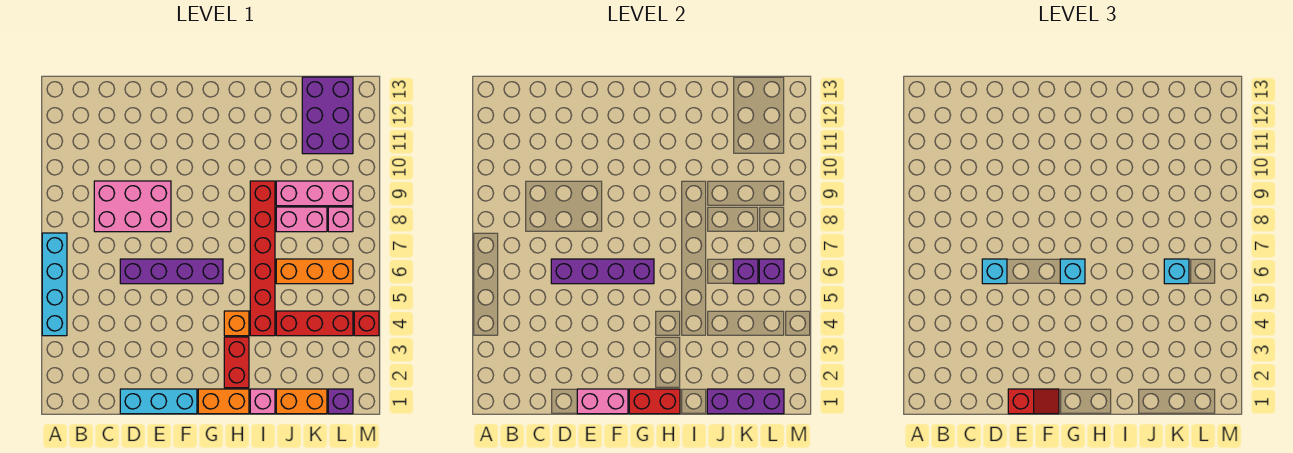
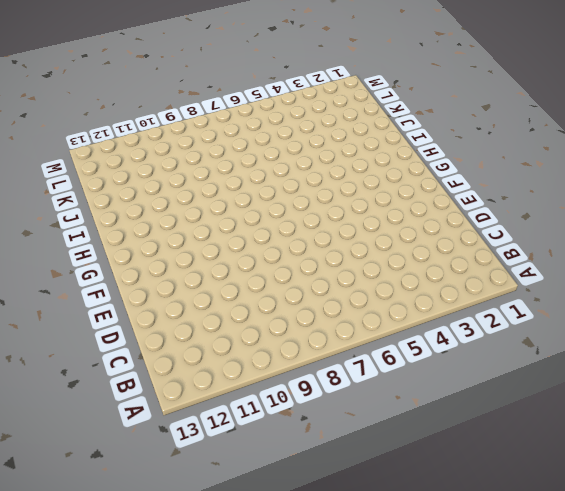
none -> cyan 1x4 brick [42,233,67,336]
none -> pink 2x3 brick [94,181,171,232]
none -> cyan 1x3 brick [120,389,197,414]

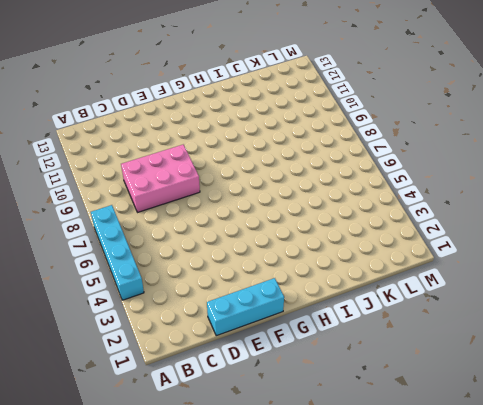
none -> purple 1x4 brick [120,259,223,284]
none -> orange 1x2 brick [198,389,249,414]
none -> red 1x2 brick [224,337,249,388]

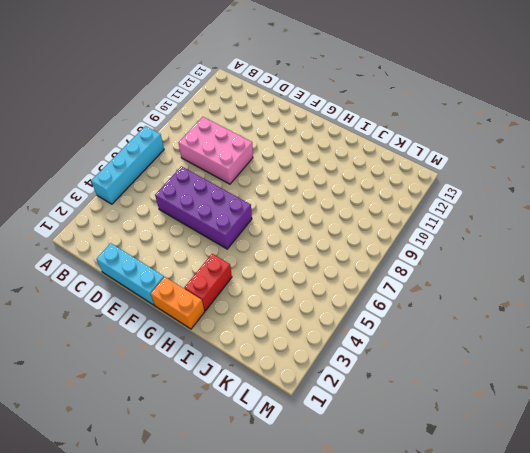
purple 2x4 brick [155,166,252,249] -> purple 1x4 brick [120,259,223,284]
none -> orange 1x1 brick [224,311,249,336]
none -> pink 1x1 brick [250,389,275,414]
none -> red 1x6 brick [250,181,275,336]

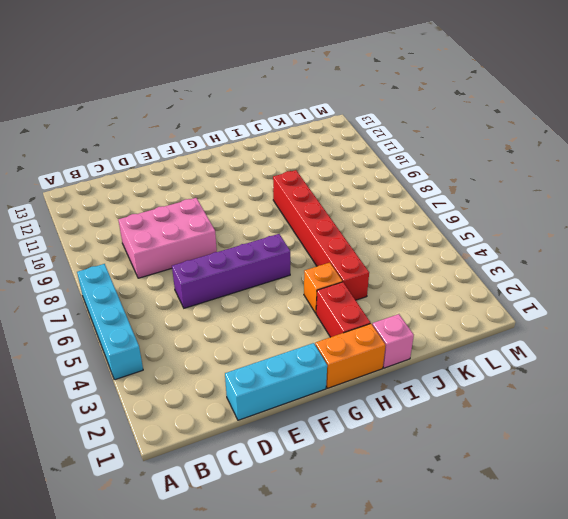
none -> orange 1x2 brick [276,389,327,414]
none -> red 1x3 brick [276,311,353,336]
none -> orange 1x3 brick [276,259,353,284]

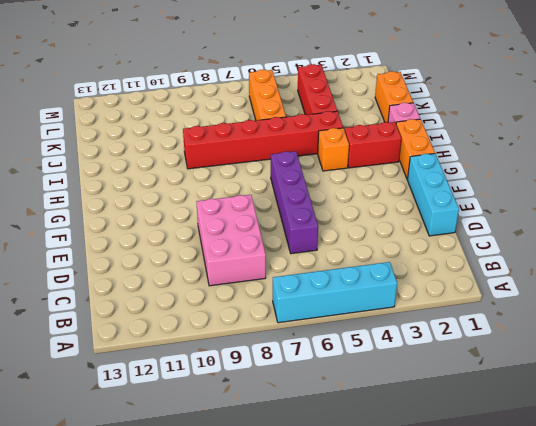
none -> pink 1x2 brick [276,207,327,232]
none -> pink 1x3 brick [276,181,353,206]
none -> purple 2x3 brick [302,77,353,154]

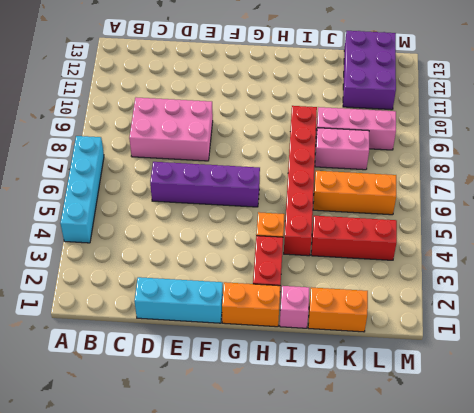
none -> purple 1x1 brick [328,389,353,414]
none -> pink 1x1 brick [328,207,353,232]
none -> red 1x1 brick [354,311,379,336]

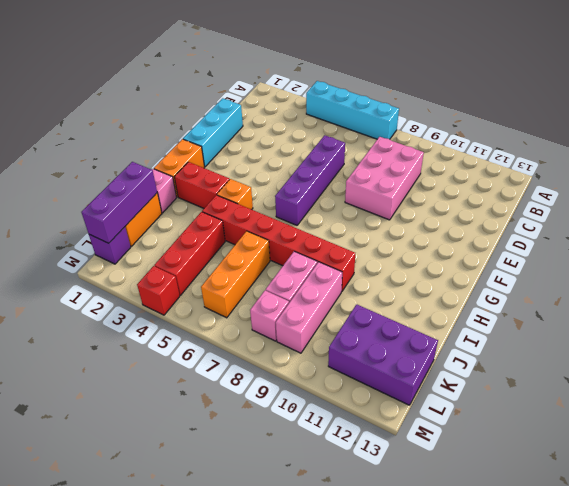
none -> purple 1x4 brick [551,259,654,284]
none -> pink 1x2 brick [577,389,628,414]
none -> red 1x2 brick [629,389,680,414]

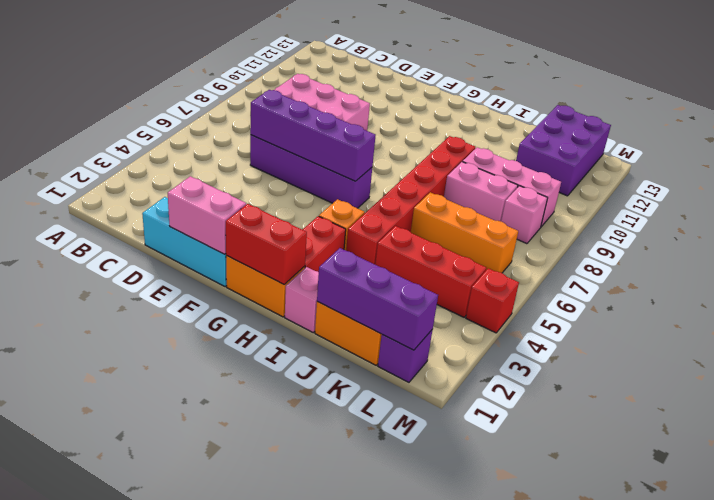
none -> cyan 1x4 brick [42,233,67,336]
none -> purple 1x1 brick [733,259,758,284]
none -> purple 1x1 brick [759,259,784,284]

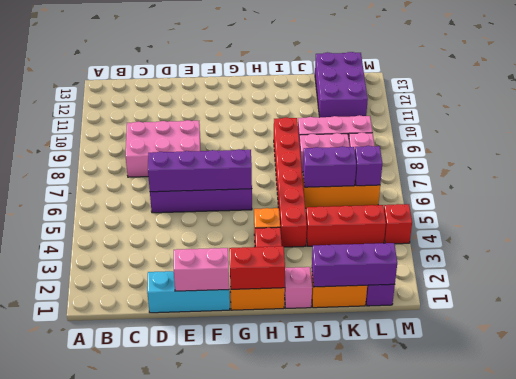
purple 1x2 brick [303,146,356,187] -> purple 1x1 brick [733,259,758,284]
none -> cyan 1x4 brick [42,233,67,336]
none -> cyan 1x1 brick [982,259,1007,284]
none -> red 1x2 slope [1008,389,1059,414]

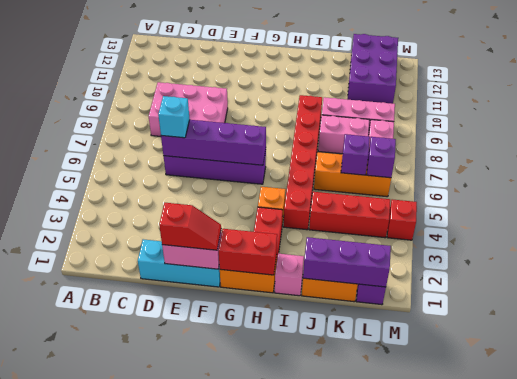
none -> cyan 1x4 brick [42,233,67,336]
none -> cyan 1x1 brick [1060,259,1085,284]
none -> cyan 1x1 brick [1164,259,1189,284]

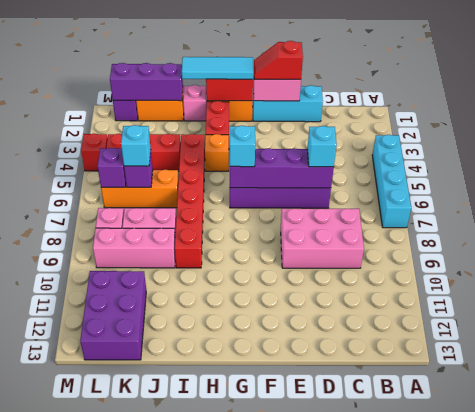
cyan 1x3 tile [182,57,253,79] -> none

